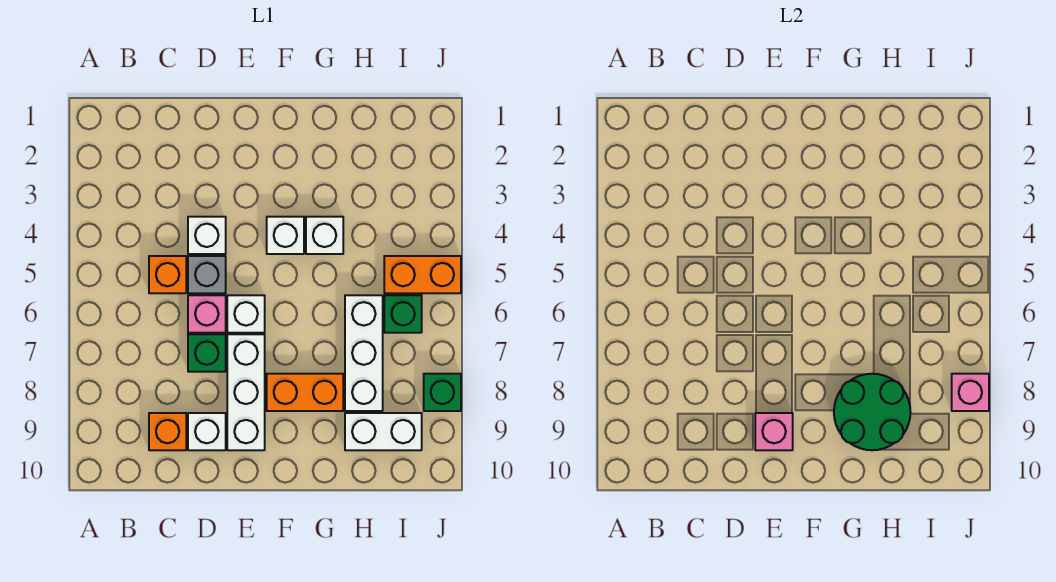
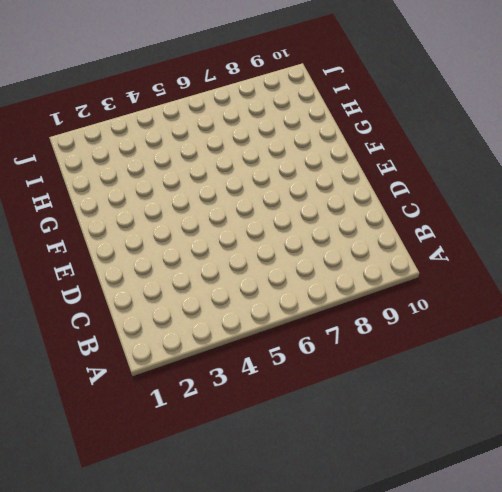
none -> orange 1x1 brick [149,256,186,293]
none -> orange 1x1 brick [149,413,186,450]
none -> white 1x1 brick [188,217,226,254]

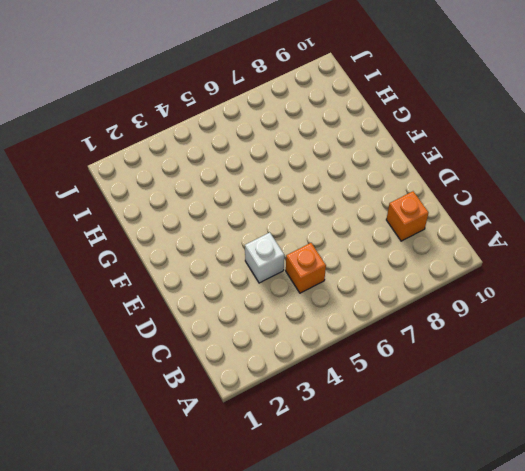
none -> grey 1x1 brick [188,256,226,293]
none -> pink 1x1 brick [188,295,226,333]
none -> green 1x1 brick [188,334,226,372]

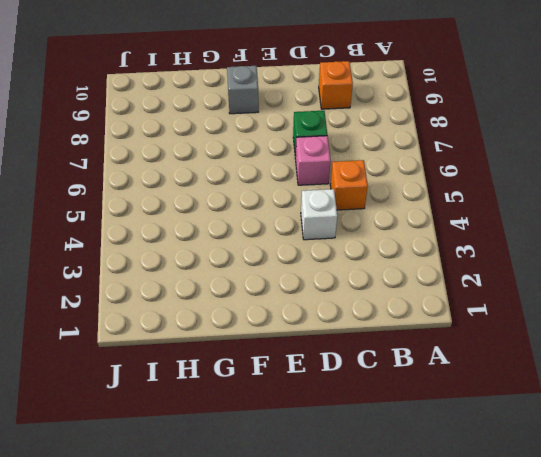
grey 1x1 brick [227,66,259,114] -> grey 1x1 brick moved to [188,256,226,293]
none -> white 1x1 brick [188,413,226,450]
none -> white 1x1 brick [227,295,265,333]
none -> white 1x3 brick [227,334,265,450]

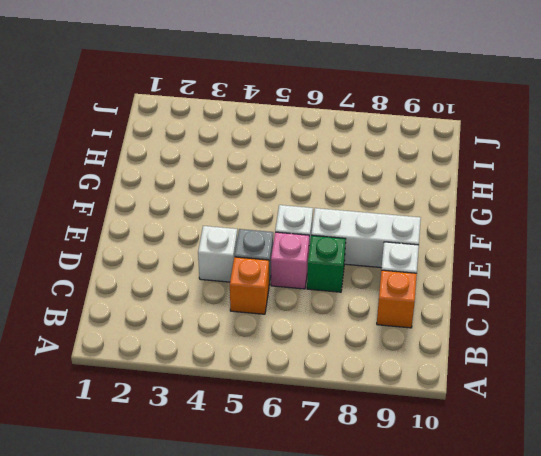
none -> white 1x1 brick [267,217,304,254]
none -> orange 1x2 brick [267,374,343,411]
none -> white 1x1 brick [306,217,343,254]

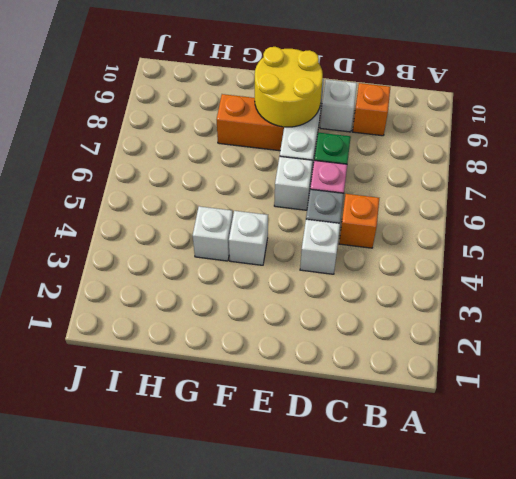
yellow 2x2 round brick [255,47,323,127] -> pink 1x1 brick [755,413,793,450]
none -> white 1x3 brick [345,295,383,411]
none -> white 1x2 brick [345,413,422,450]
none -> orange 1x2 brick [384,256,461,293]

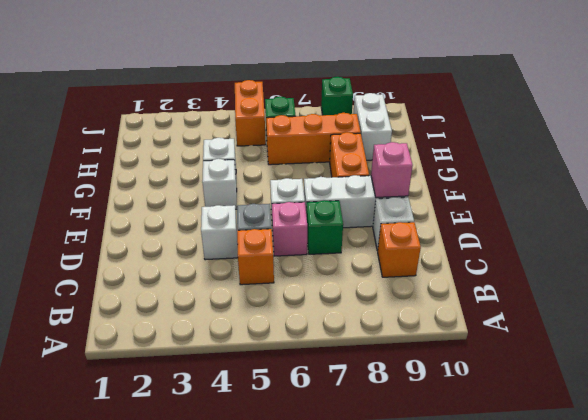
orange 1x3 brick [266,113,361,165] -> white 1x3 brick [345,295,383,411]
none -> green 2x2 round brick [834,374,910,450]
none -> pink 1x1 brick [952,374,989,411]

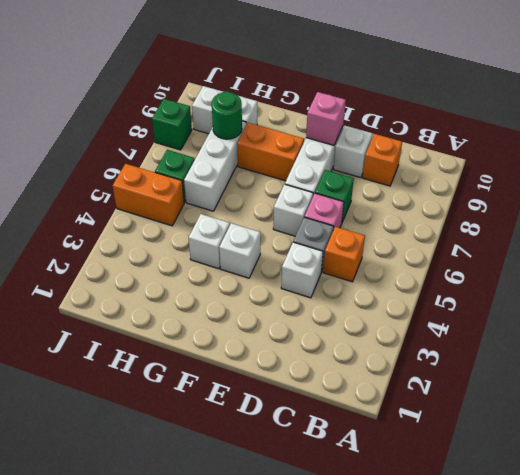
green 1x1 round brick [212,92,242,139] -> green 2x2 round brick [834,374,910,450]
none -> pink 1x1 brick [952,374,989,411]

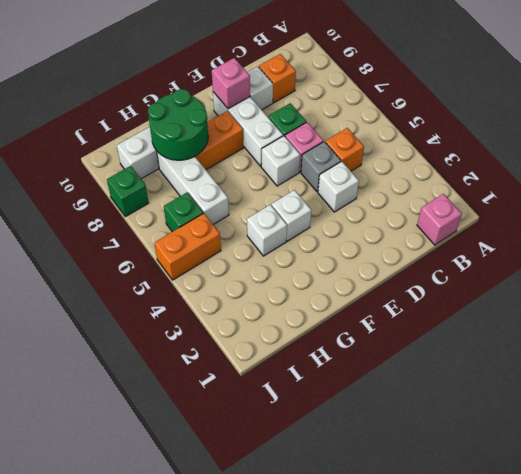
pink 1x1 brick [417,194,462,245] -> pink 1x1 brick moved to [952,374,989,411]

